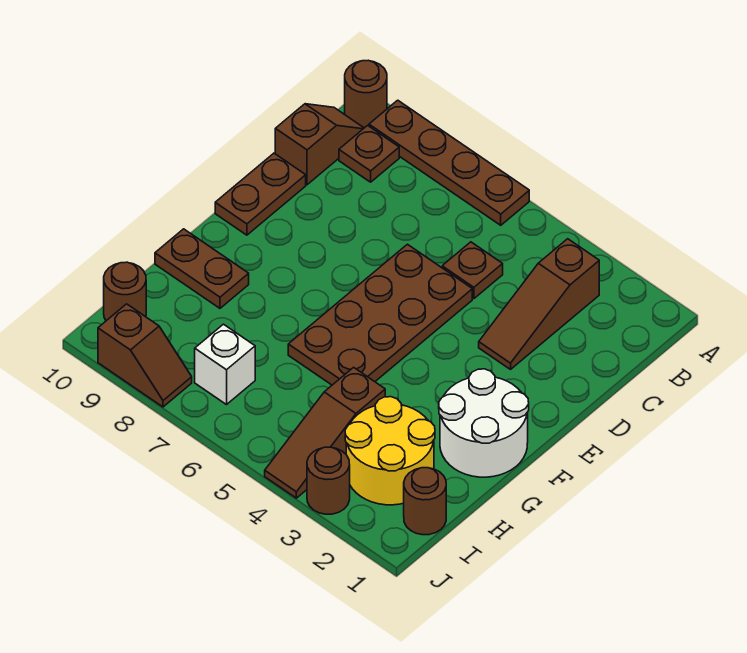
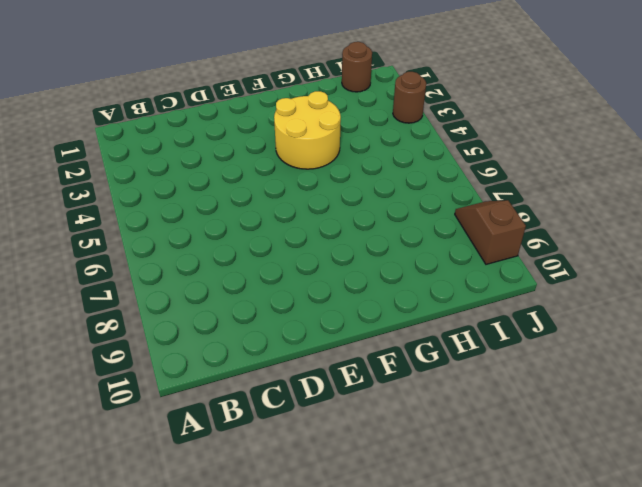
yellow 2x2 round brick [274,91,341,169] -> yellow 2x2 round brick moved to [345,397,435,505]
none -> brown 1x4 plate [369,100,529,225]
none -> brown 1x1 round brick [345,60,387,128]
none -> brown 1x3 slope [479,239,599,369]

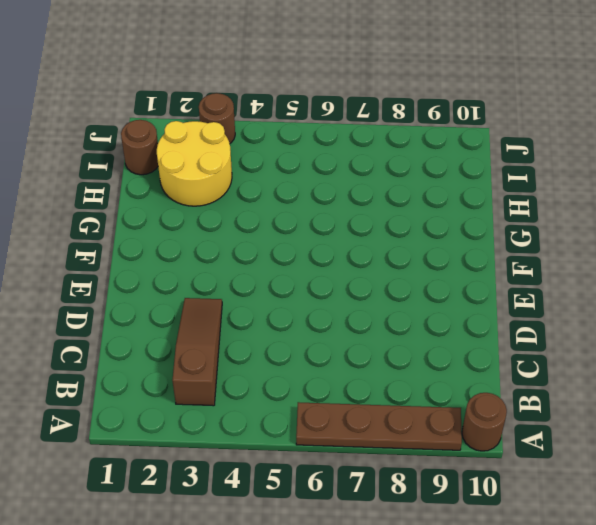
none -> brown 1x1 plate [339,126,399,182]
none -> brown 1x2 slope [275,104,364,185]
none -> brown 1x1 plate [442,242,503,299]

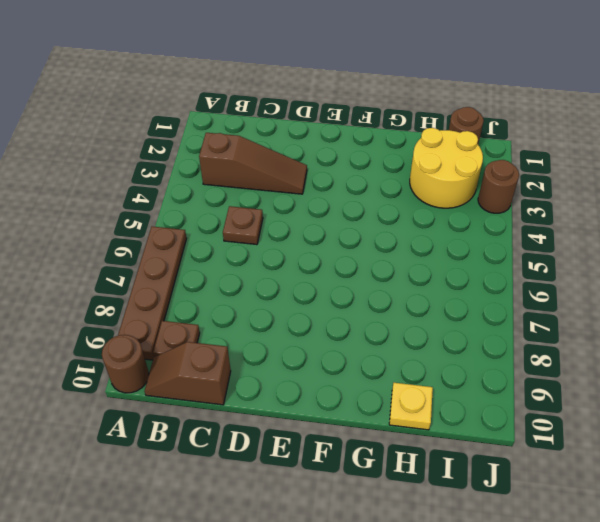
yellow 1x1 plate [389,383,433,430] -> none
none -> brown 2x4 plate [288,244,472,385]
none -> brown 1x2 plate [215,153,306,235]
none -> white 2x2 round brick [439,369,529,477]

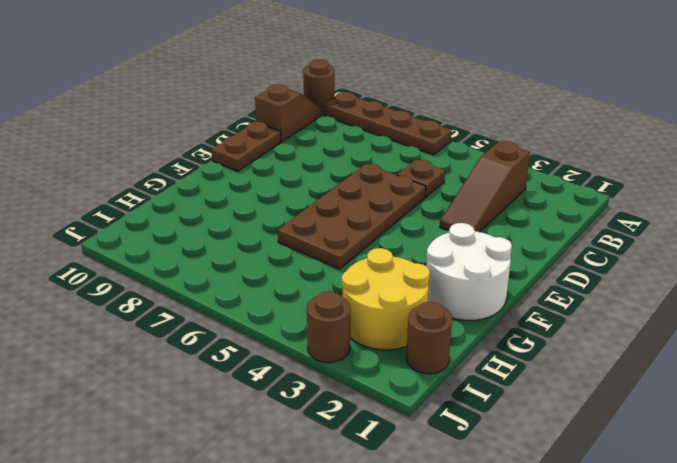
none -> brown 1x1 plate [339,126,399,182]
none -> brown 1x2 plate [155,229,249,308]
none -> brown 1x3 slope [265,367,385,498]

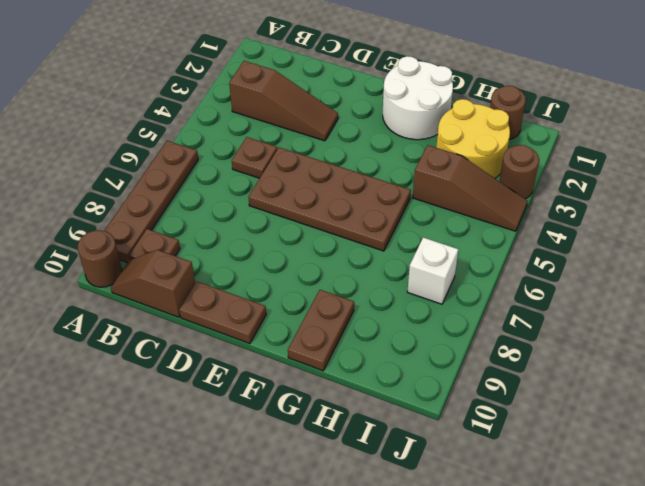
none -> brown 1x1 round brick [104,262,146,321]
none -> brown 1x2 slope [98,304,192,407]

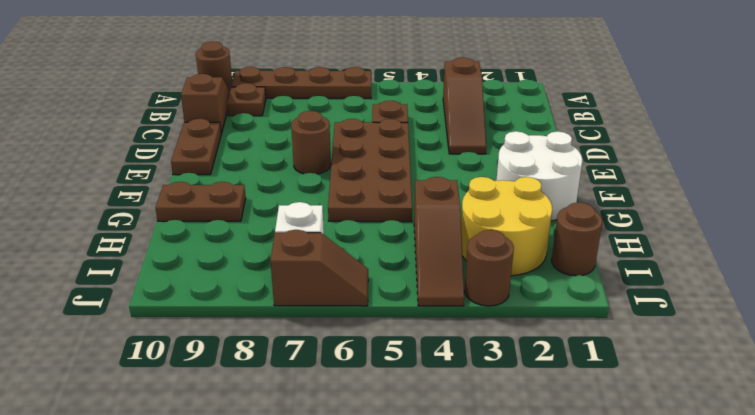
brown 1x1 round brick [291,111,331,174] -> brown 1x1 round brick moved to [104,262,146,321]
brown 1x2 slope [270,230,368,306] -> brown 1x2 slope moved to [98,304,192,407]

